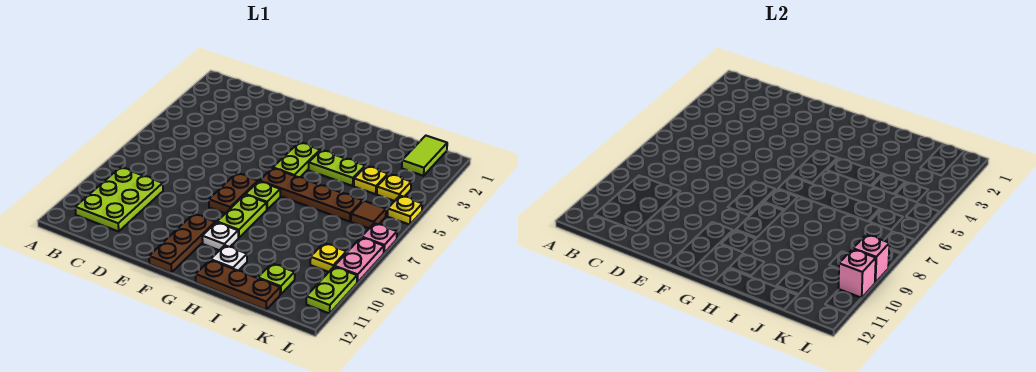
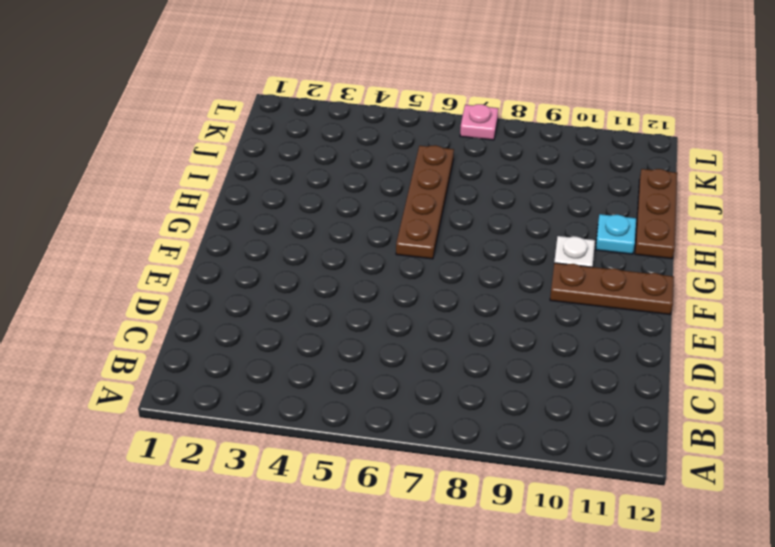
cyan 1x1 plate [596,214,636,254] -> white 1x1 plate [211,245,247,271]
none -> lime 2x3 plate [75,167,163,231]
none -> brown 1x2 plate [209,173,258,213]
none -> lime 1x2 plate [273,142,320,177]

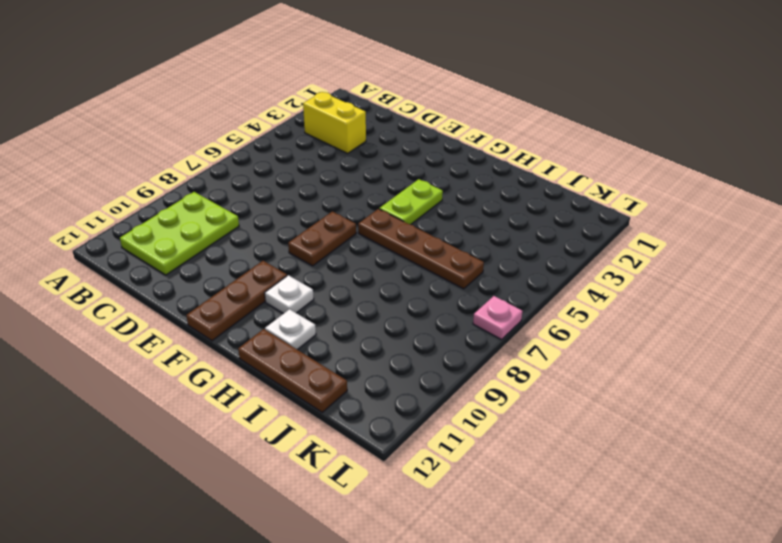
yellow 1x2 brick [303,92,366,153] -> none
none -> lime 1x1 plate [246,181,280,210]
none -> lime 1x2 plate [217,195,267,238]
none -> lime 1x2 plate [309,150,365,186]

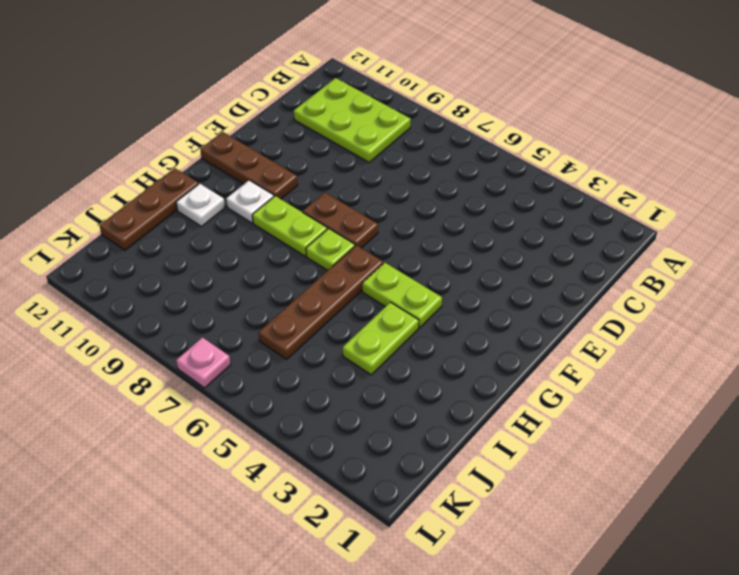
none -> yellow 1x1 plate [354,166,388,194]
none -> lime 1x1 plate [258,263,295,295]
none -> lime 1x2 tile [402,136,447,176]

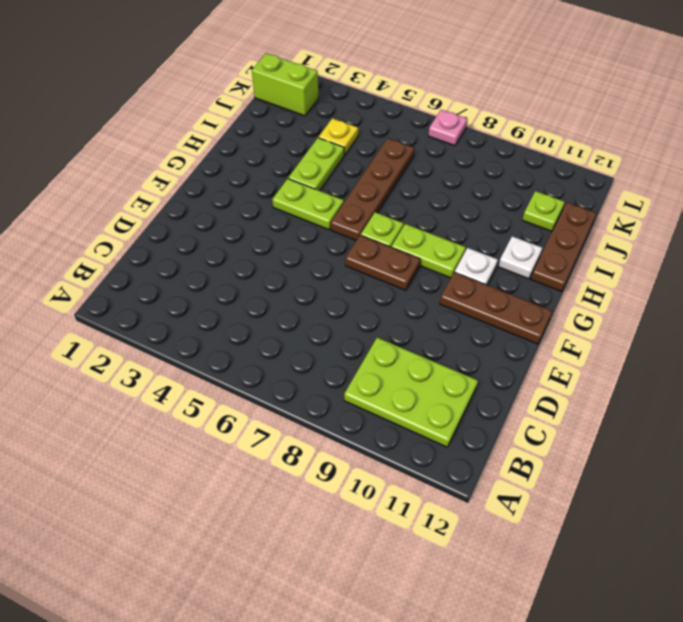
lime 1x2 brick [252,53,318,116] -> lime 1x2 tile [402,136,447,176]
none -> yellow 1x1 plate [377,174,411,201]
none -> brown 1x1 tile [351,201,386,228]
none -> yellow 1x1 plate [310,243,346,272]

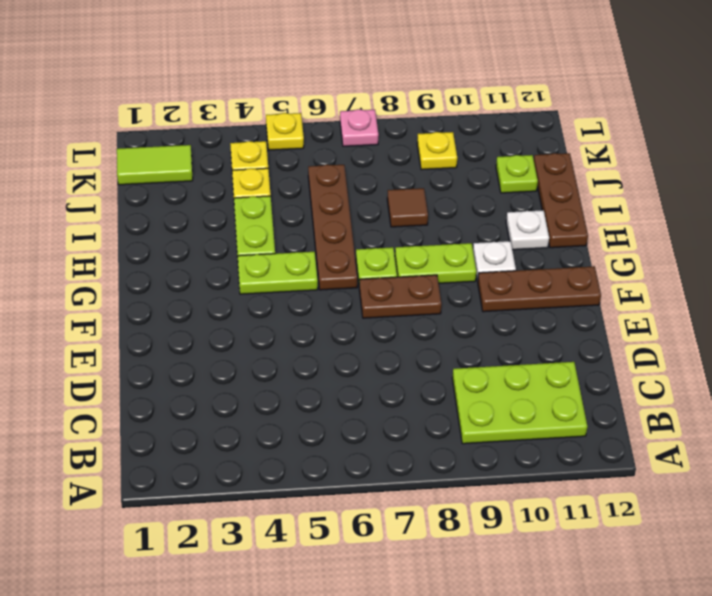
brown 1x1 tile [387,188,428,227] -> brown 1x1 tile moved to [351,201,386,228]
none -> pink 1x2 plate [335,237,384,283]
none -> lime 1x2 plate [306,267,357,313]
none -> pink 1x1 brick [853,234,889,283]

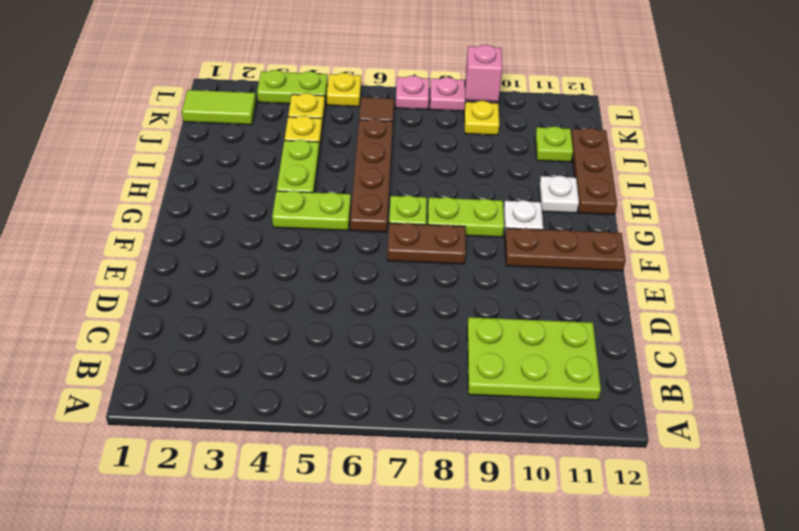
lime 1x2 plate [257,70,328,104] -> lime 1x2 plate moved to [306,267,357,313]
none -> pink 1x1 brick [838,249,876,298]

